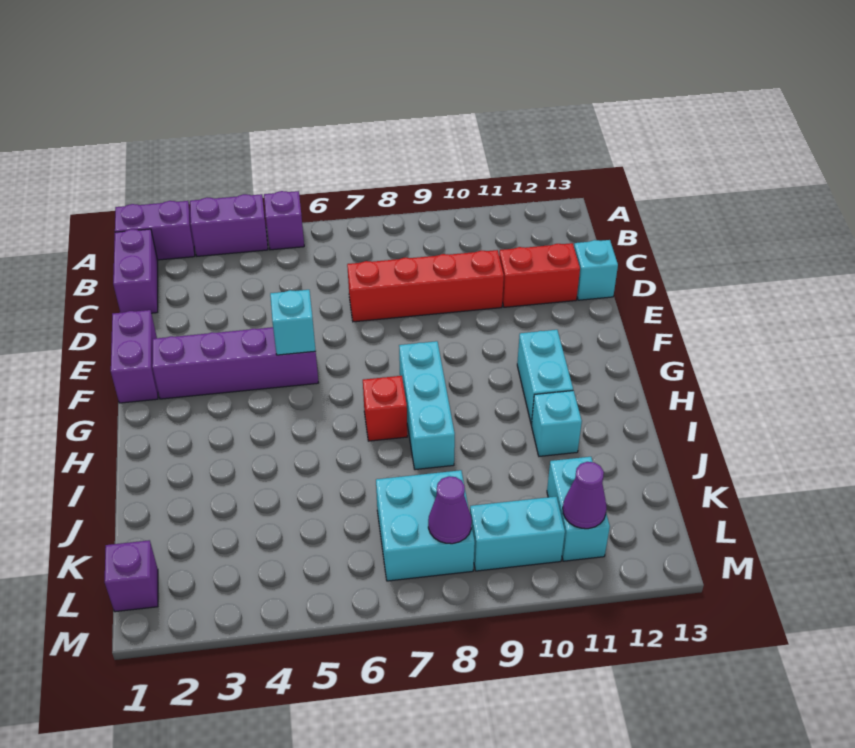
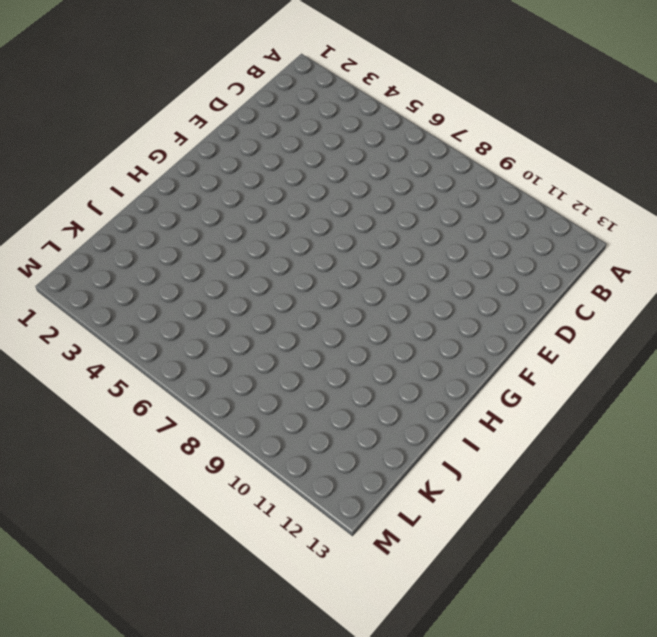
none -> purple 1x2 brick [115,201,195,260]
none -> purple 1x2 brick [190,194,268,256]
none -> purple 1x1 brick [264,191,304,250]

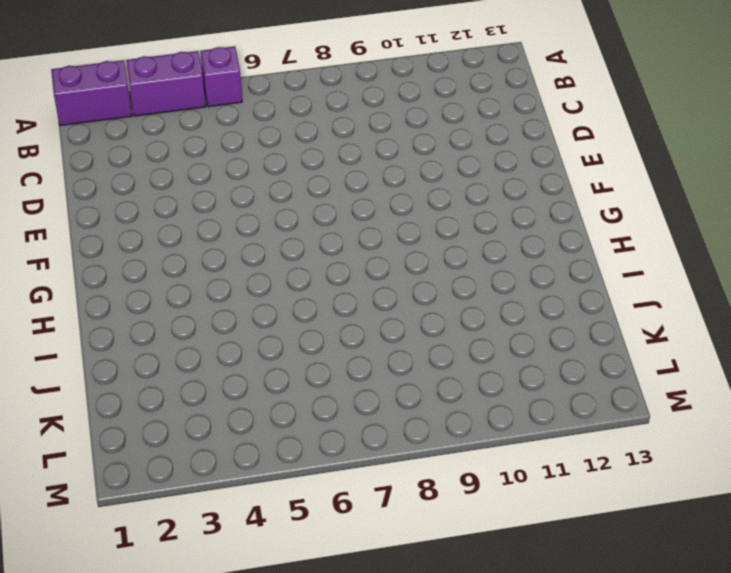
none -> purple 1x2 brick [113,229,158,313]
none -> red 1x4 brick [347,250,504,322]
none -> red 1x2 brick [499,243,580,307]

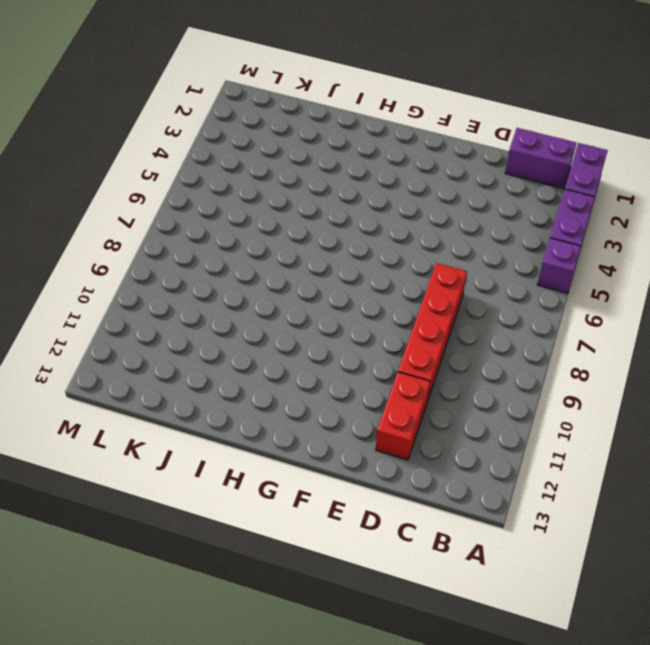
none -> cyan 1x1 brick [574,240,618,300]
none -> purple 1x2 brick [111,310,158,403]
none -> purple 1x4 brick [152,327,319,399]

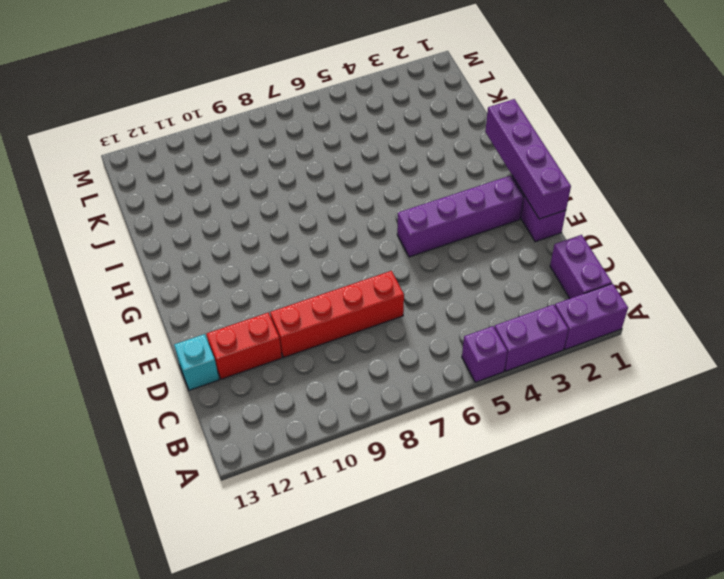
purple 1x4 brick [485,99,571,219] -> none
none -> cyan 1x3 brick [399,341,455,470]
none -> cyan 1x2 brick [517,330,573,424]
none -> red 1x1 brick [363,376,407,441]

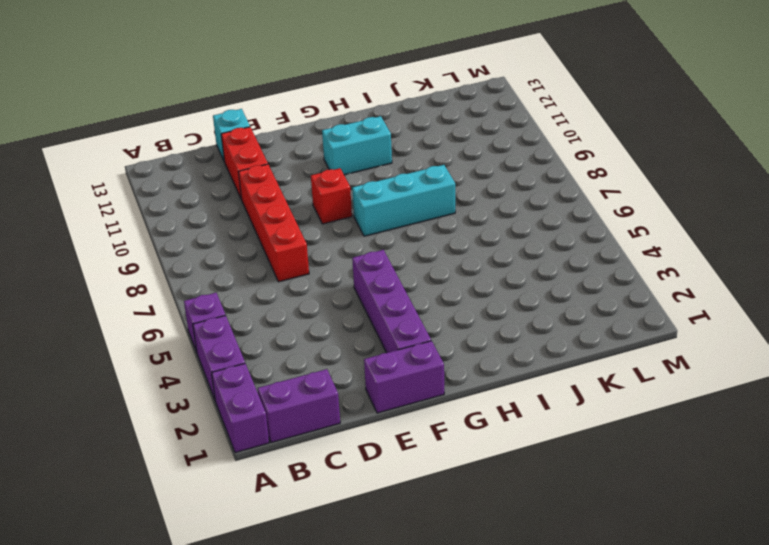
red 1x1 brick [311,168,352,224] -> red 1x1 brick moved to [363,376,407,441]
none -> cyan 1x1 brick [531,391,582,456]
none -> cyan 2x2 brick [376,470,475,581]
none -> cyan 1x2 brick [547,457,610,561]

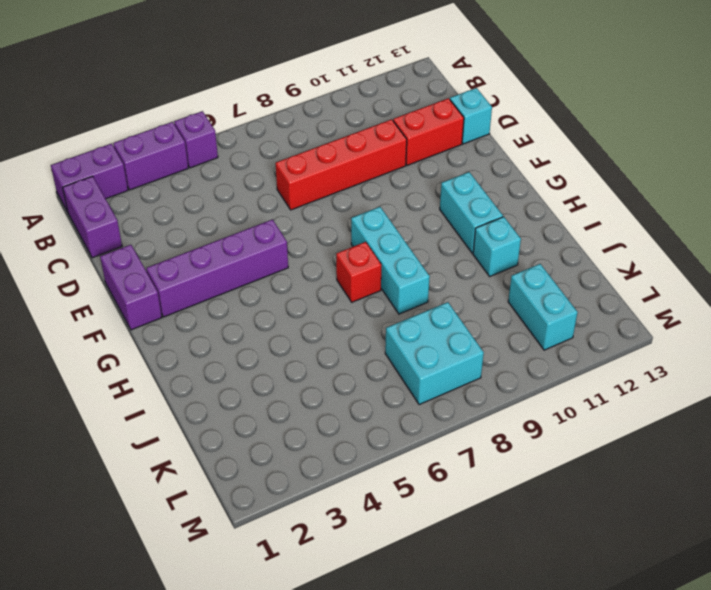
none -> purple 1x1 brick [105,540,158,612]
none -> cyan 1x2 brick [470,497,565,571]
none -> cyan 1x1 brick [270,290,316,355]

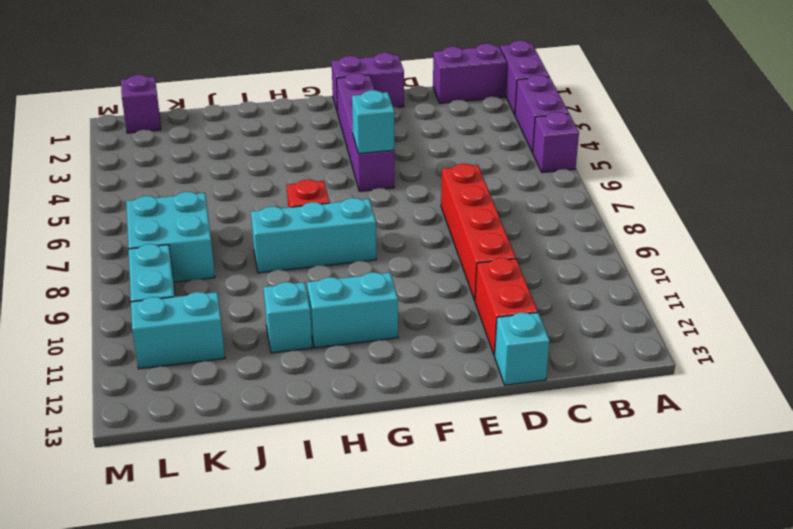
none -> purple 1x1 cone [428,476,472,544]
none -> purple 1x1 cone [563,462,607,529]

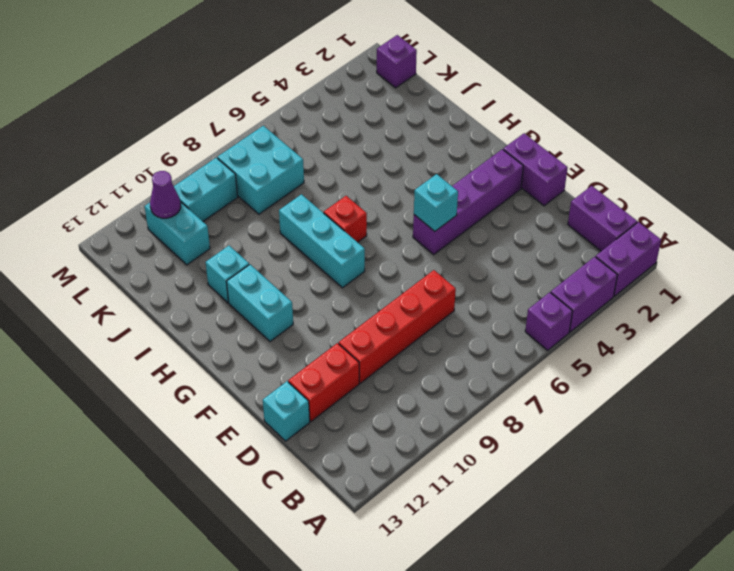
none -> purple 1x1 cone [428,476,472,544]

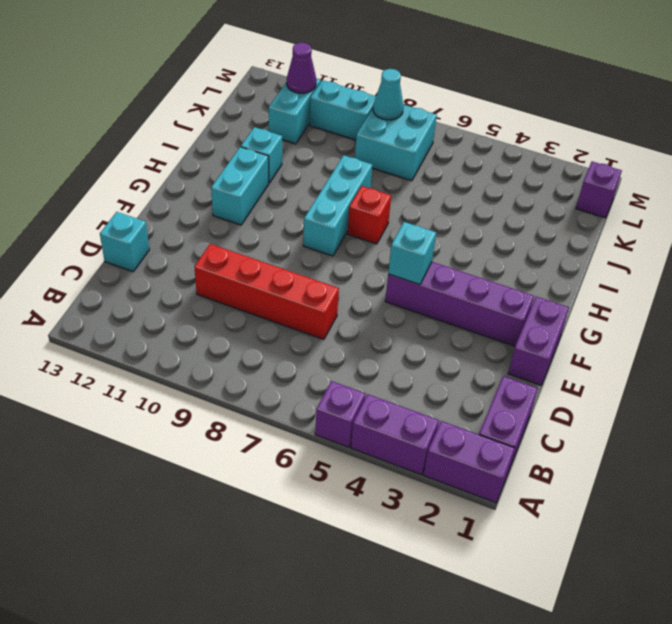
cyan 1x1 cone [373,69,404,120] -> purple 1x1 cone [428,476,472,544]
none -> red 1x2 brick [499,243,580,307]

